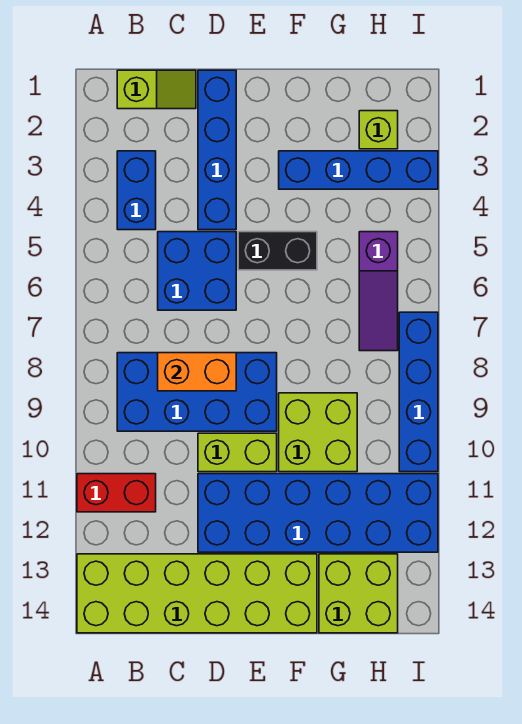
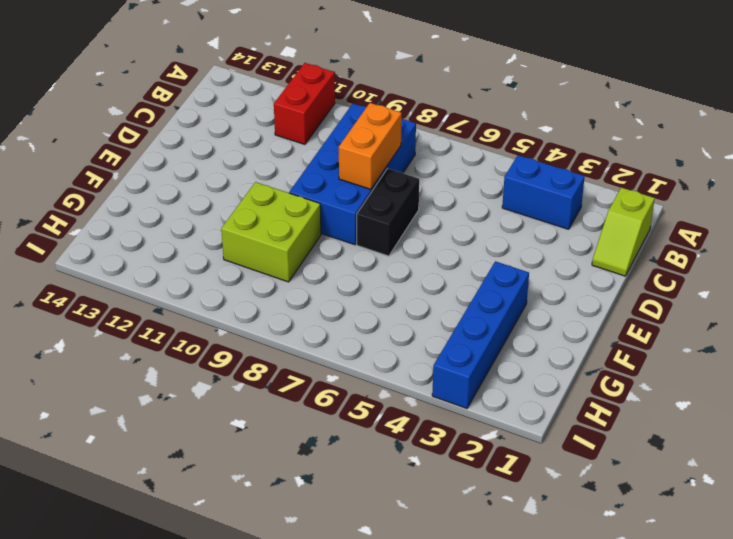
black 1x2 brick [357,169,419,256] -> black 1x2 brick moved to [238,232,317,270]
none -> lime 2x6 brick [77,554,317,633]
none -> blue 2x2 brick [158,232,236,310]
none -> blue 1x4 brick [198,70,236,230]

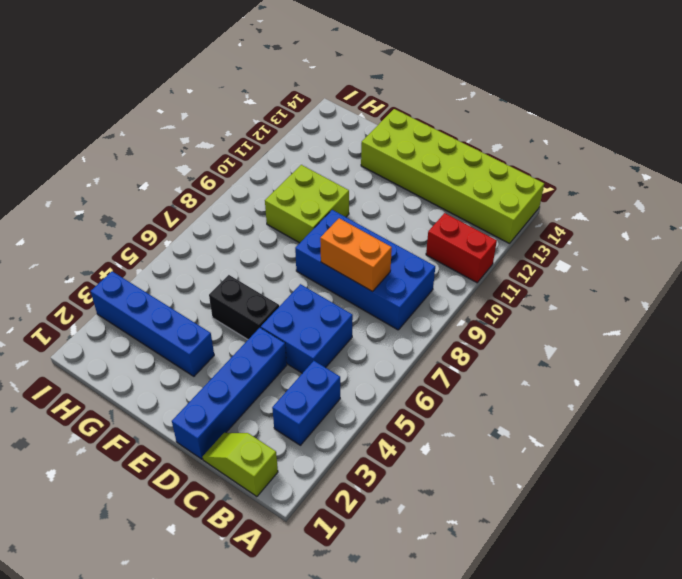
none -> lime 1x2 brick [198,433,277,472]
none -> blue 2x6 brick [198,474,438,552]
none -> lime 2x2 brick [319,554,398,633]

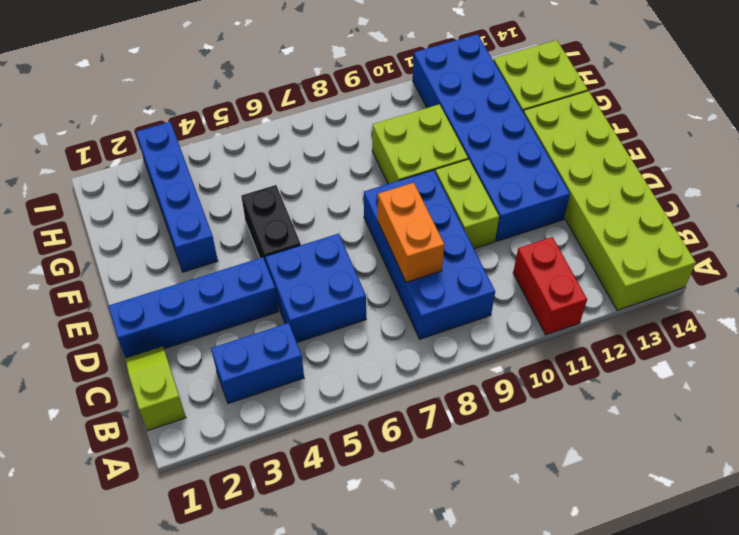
none -> lime 1x1 brick [359,111,398,149]
none -> purple 1x3 slope [359,232,398,351]
none -> blue 1x4 brick [399,312,438,472]

